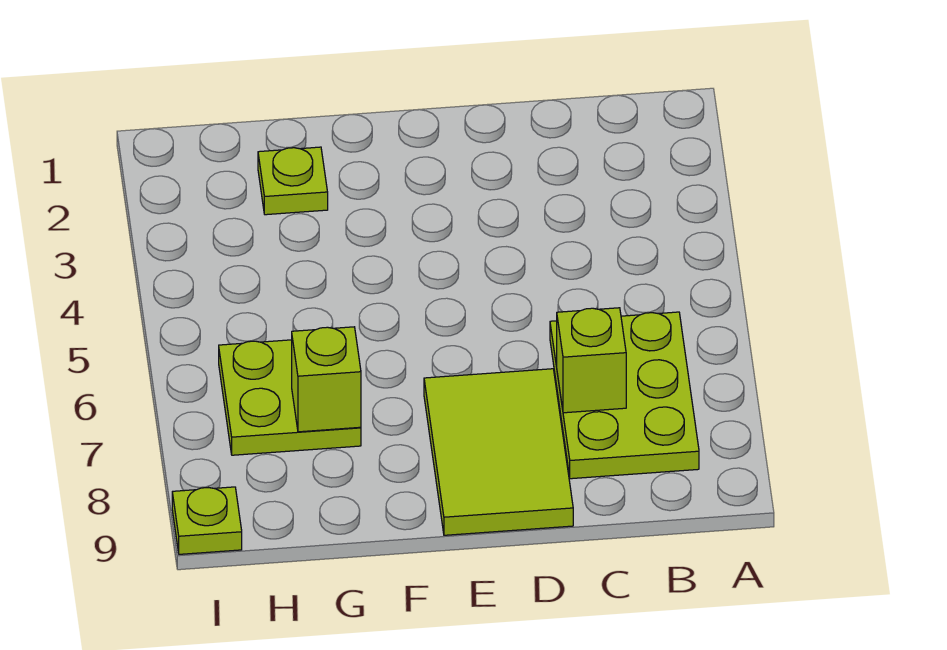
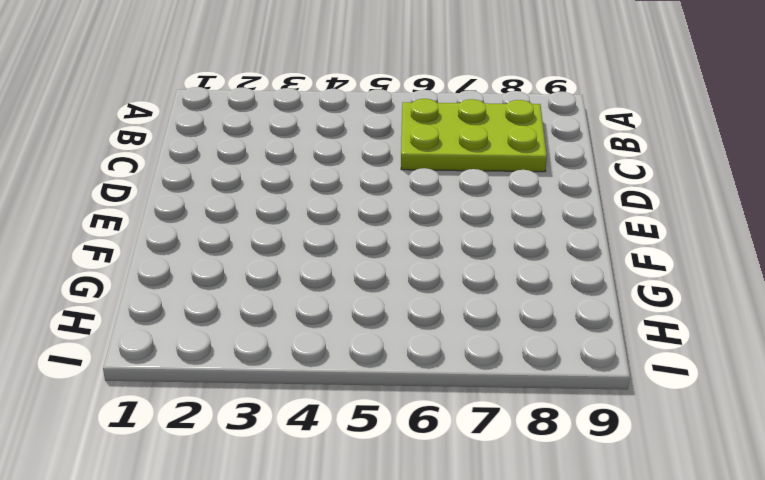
none -> lime 2x3 tile [424,369,573,535]
none -> lime 1x1 plate [258,147,328,215]

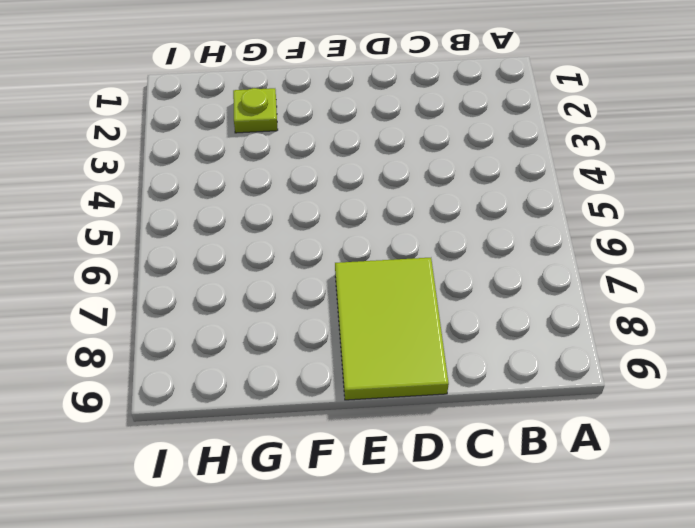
none -> lime 2x3 plate [550,312,699,479]
none -> lime 2x2 plate [219,340,361,455]

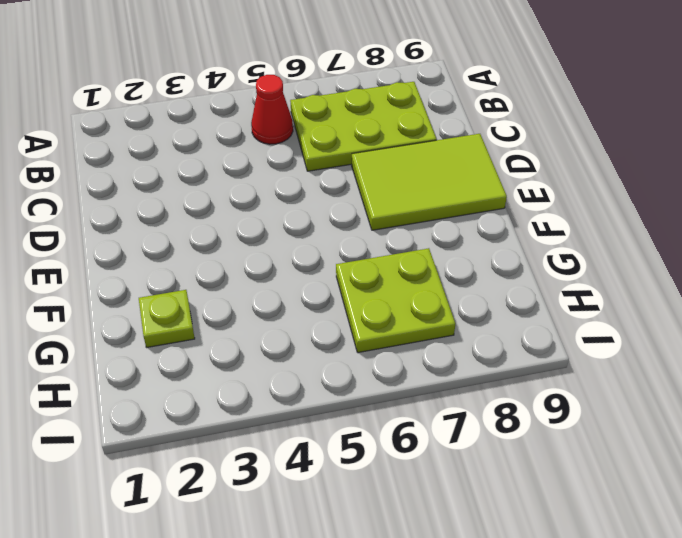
red 1x1 cone [251,75,293,144] -> none
none -> lime 1x1 plate [172,487,242,554]
none -> lime 1x1 brick [557,308,626,413]

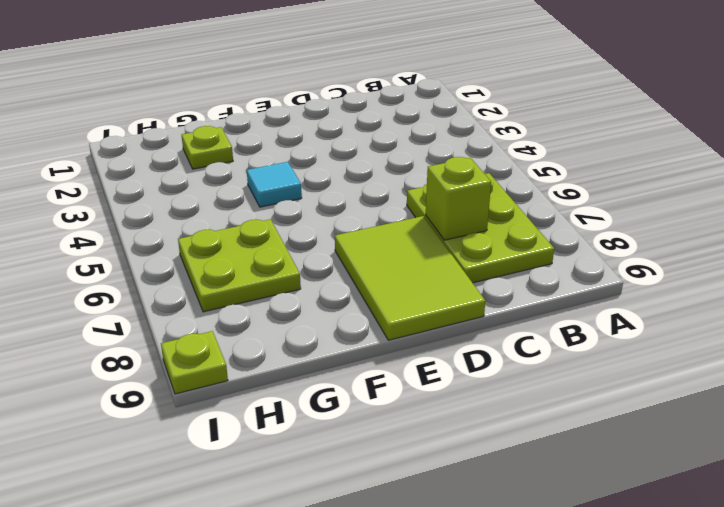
cyan 1x1 tile [247,162,302,207] -> none
none -> lime 1x1 brick [292,327,361,432]

